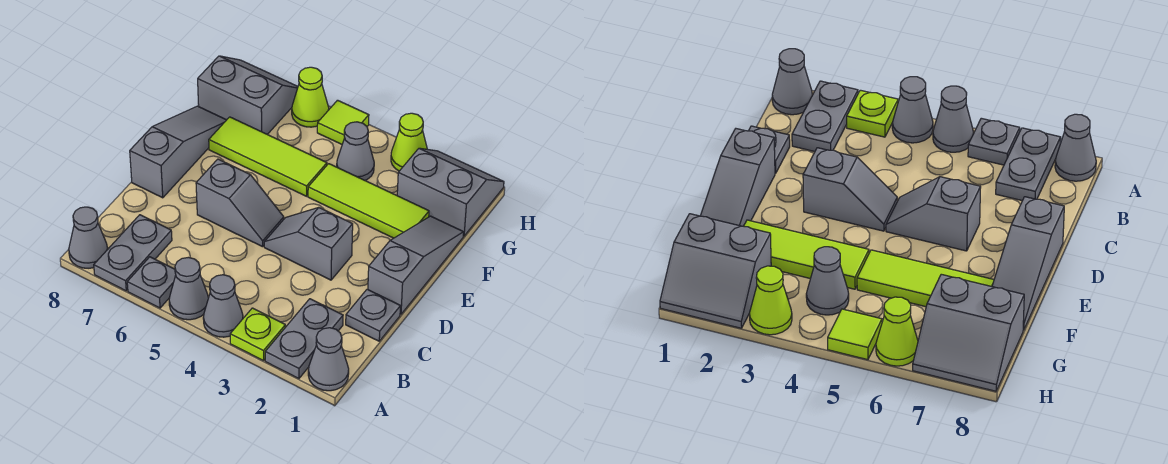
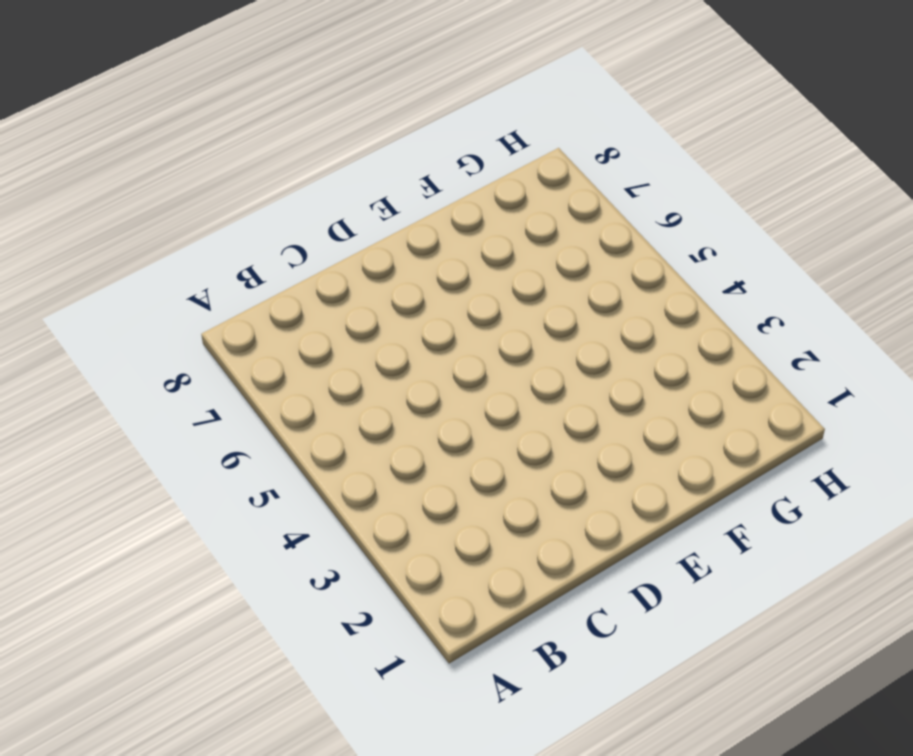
none -> grey 1x1 cone [308,328,349,391]
none -> grey 1x2 plate [265,299,343,379]
none -> lime 1x1 plate [230,308,285,361]

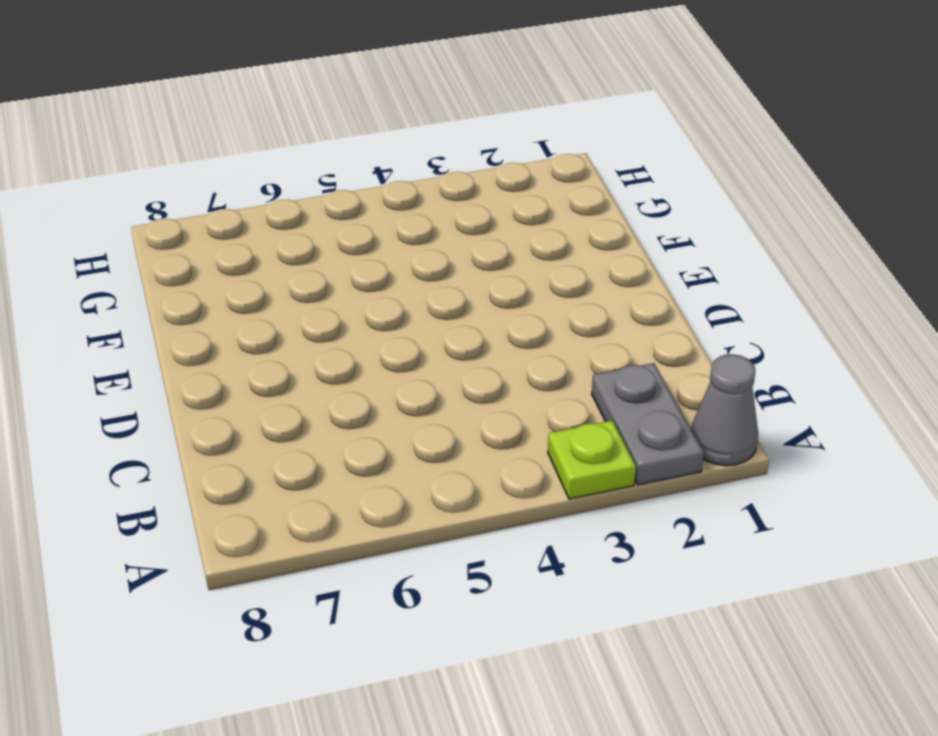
none -> grey 1x1 cone [203,275,243,337]
none -> grey 1x1 cone [169,257,208,320]
none -> grey 1x1 plate [127,257,176,308]

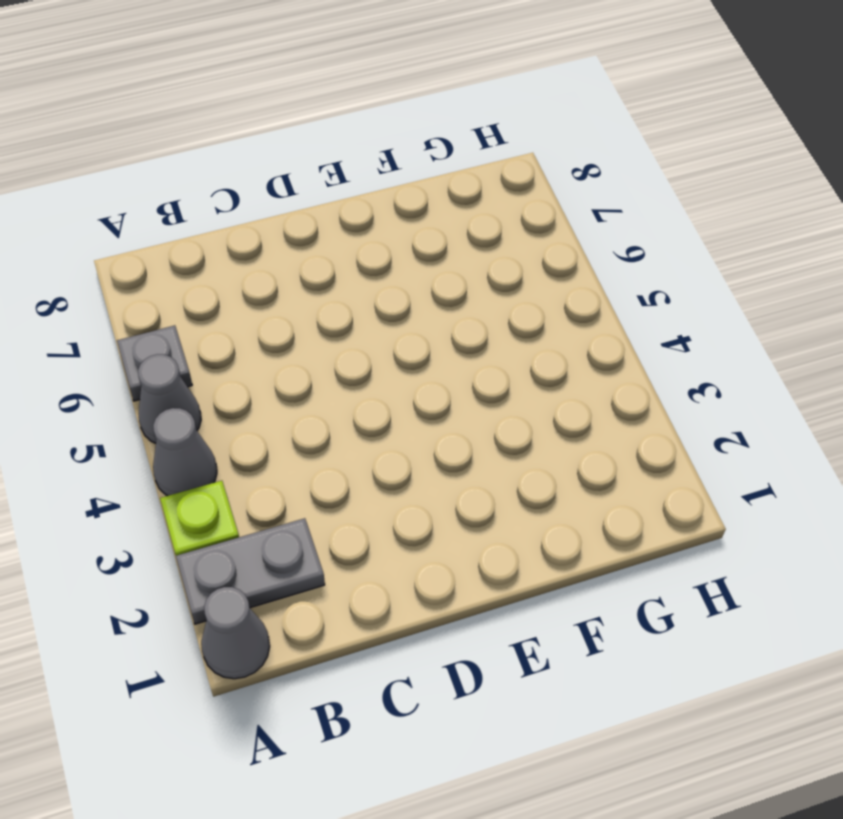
none -> grey 1x2 plate [94,215,172,291]
none -> grey 1x1 cone [69,207,108,268]
none -> grey 1x1 plate [346,289,400,341]

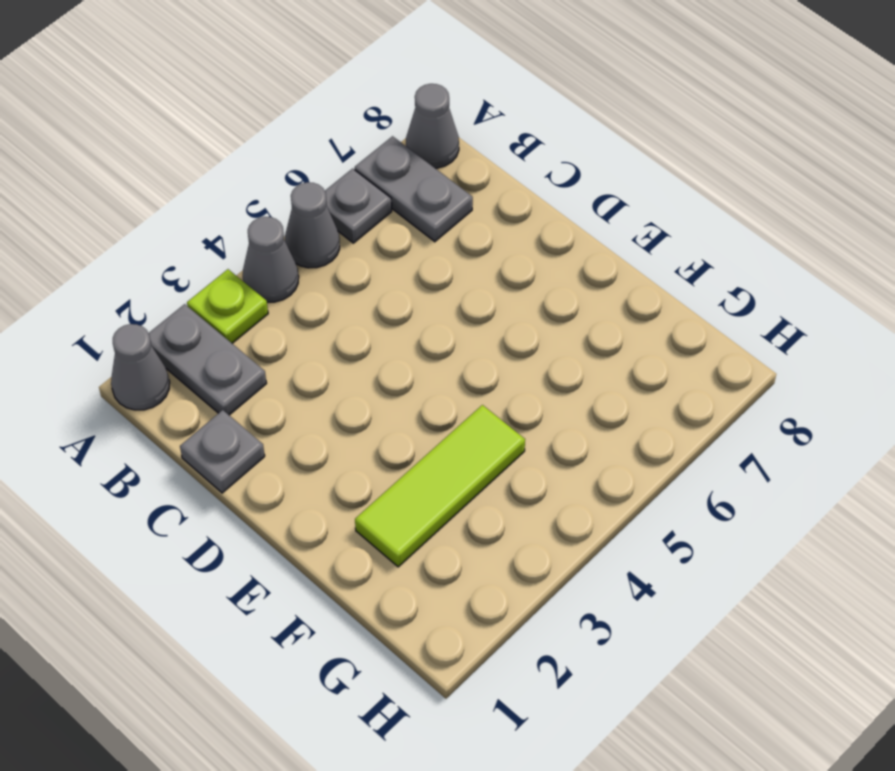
none -> grey 1x3 slope [368,216,464,314]
none -> grey 1x2 slope [264,208,353,280]
none -> grey 1x2 slope [196,159,284,247]

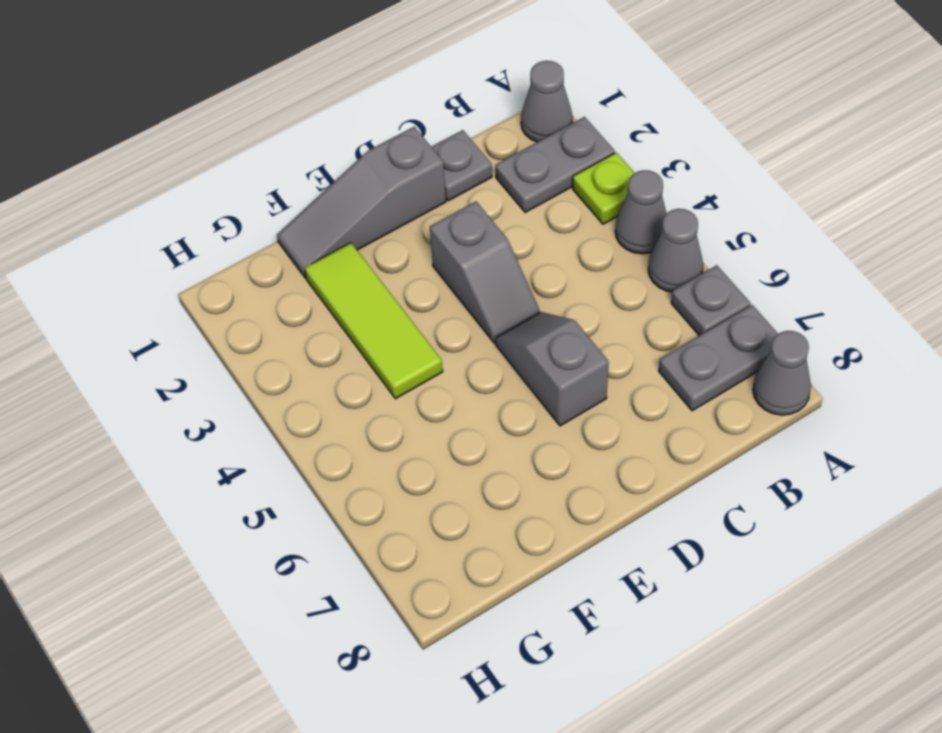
none -> grey 1x3 slope [130,106,226,198]
none -> lime 1x3 tile [209,117,327,196]
none -> grey 2x2 slope [397,148,504,236]

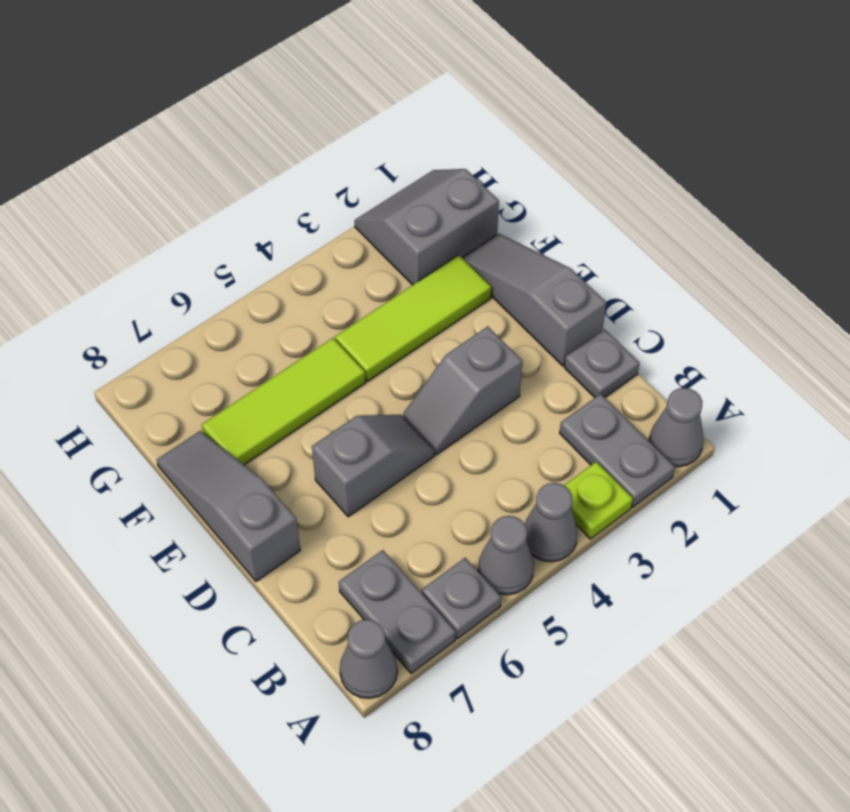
none -> grey 1x1 cone [337,122,374,180]
none -> grey 2x2 slope [198,56,298,134]
none -> lime 1x1 cone [391,113,427,171]

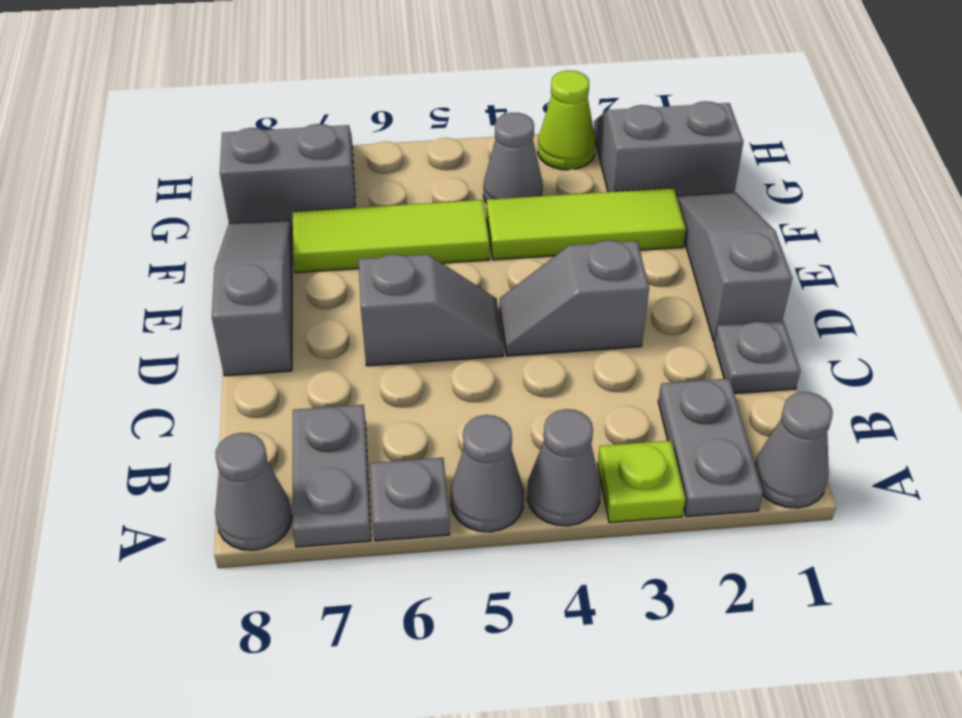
none -> lime 1x1 tile [317,100,369,144]
none -> lime 1x1 cone [292,67,329,127]

